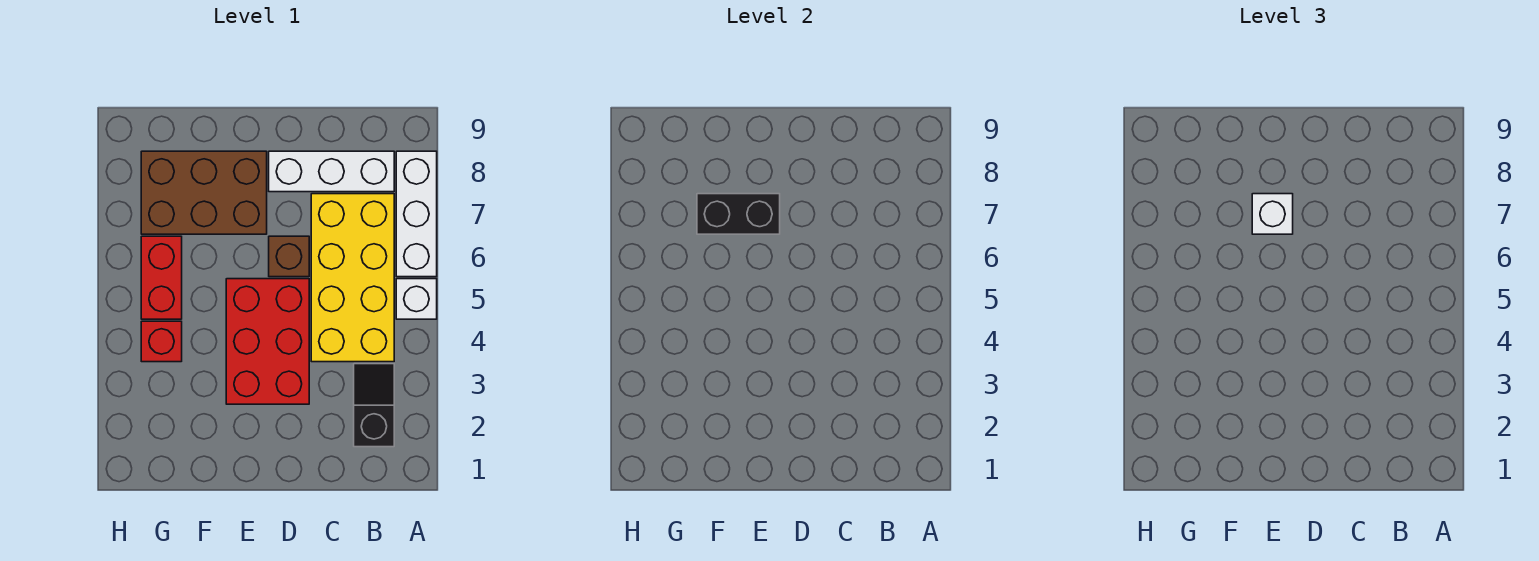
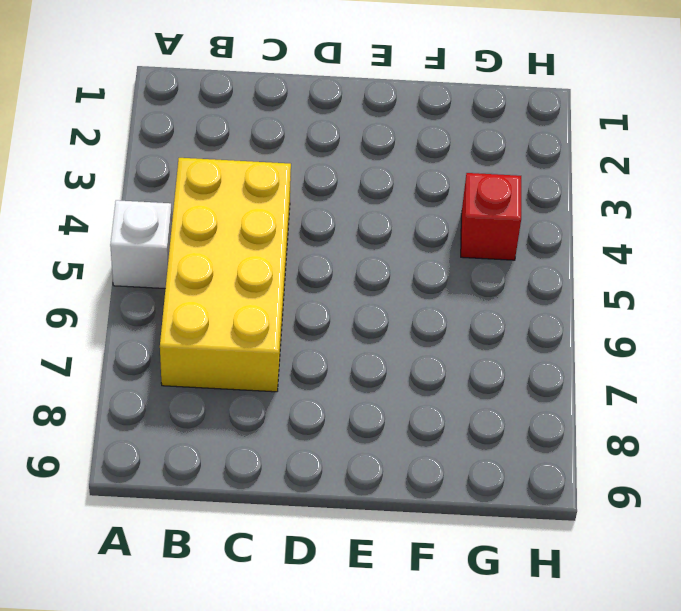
none -> white 1x3 brick [396,151,437,277]
none -> black 1x2 slope [354,364,394,447]
none -> white 1x3 brick [269,151,394,192]

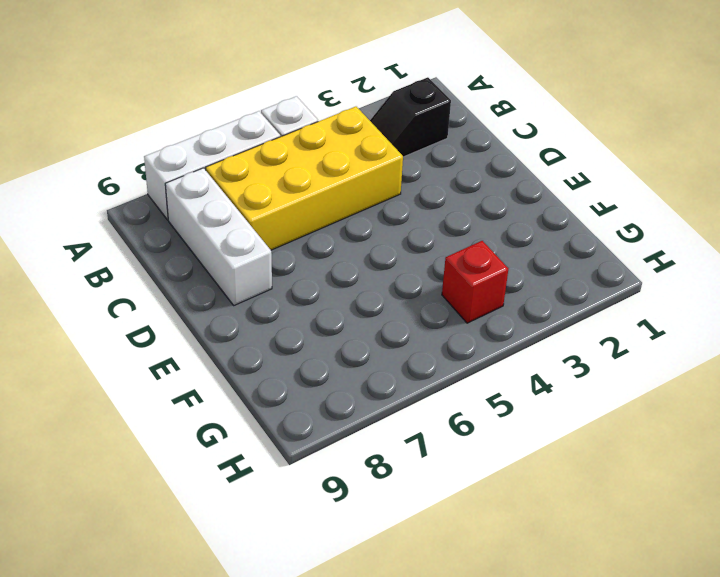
none -> red 2x3 brick [226,279,309,404]
none -> brown 1x1 brick [269,236,309,277]
none -> brown 2x3 brick [141,151,267,234]

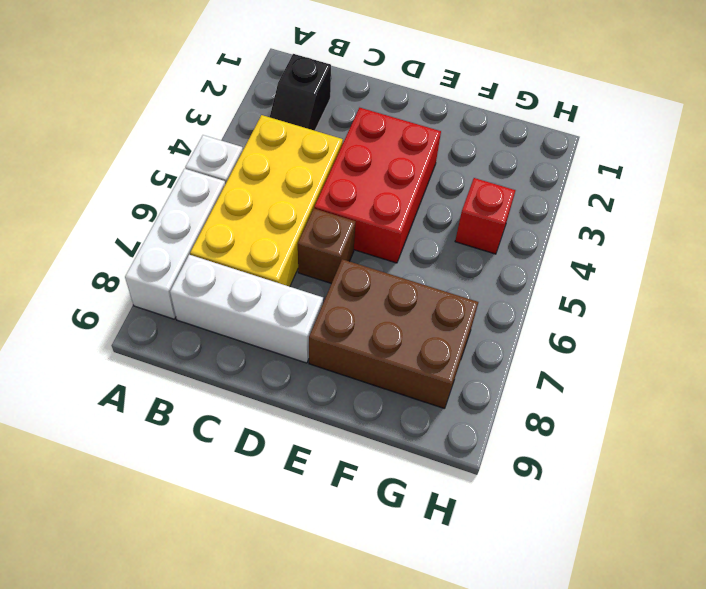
none -> red 1x2 brick [141,236,182,319]
none -> black 1x2 brick [697,194,780,234]
none -> white 1x1 brick [1252,194,1293,234]

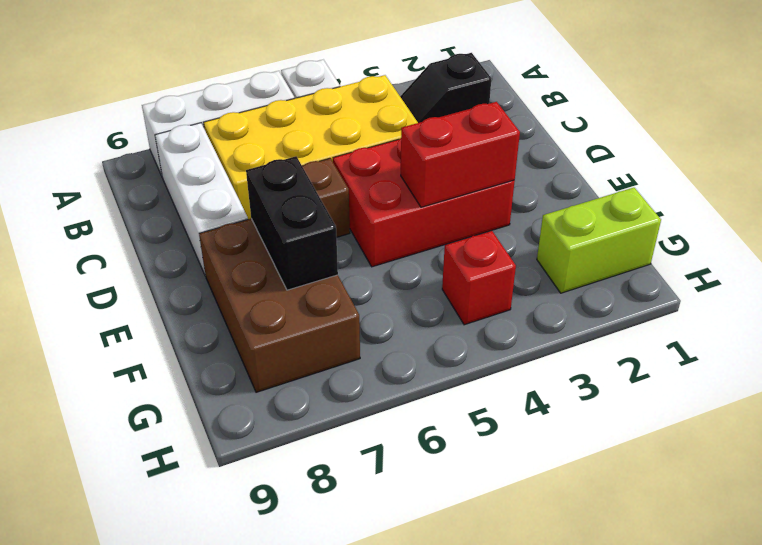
red 1x2 brick [401,102,520,207] -> red 1x2 brick moved to [141,236,182,319]
lime 1x2 brick [537,188,661,293] -> none
none -> white 1x1 brick [1252,194,1293,234]

